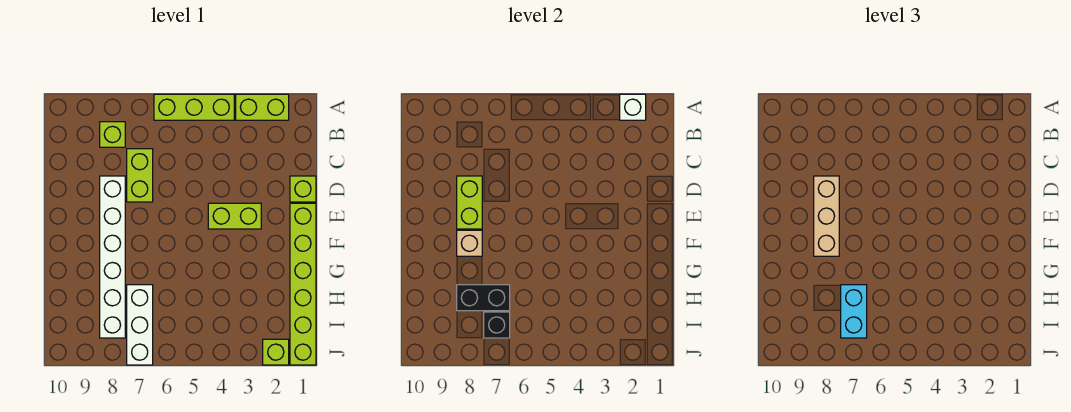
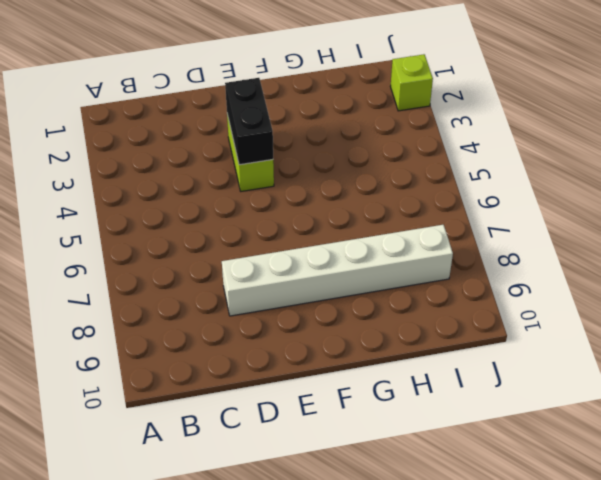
black 1x2 brick [225,78,273,165] -> black 1x2 brick moved to [457,285,510,311]
none -> lime 1x2 brick [236,94,289,120]
none -> lime 1x3 brick [154,94,234,120]
none -> lime 1x1 brick [100,122,125,147]

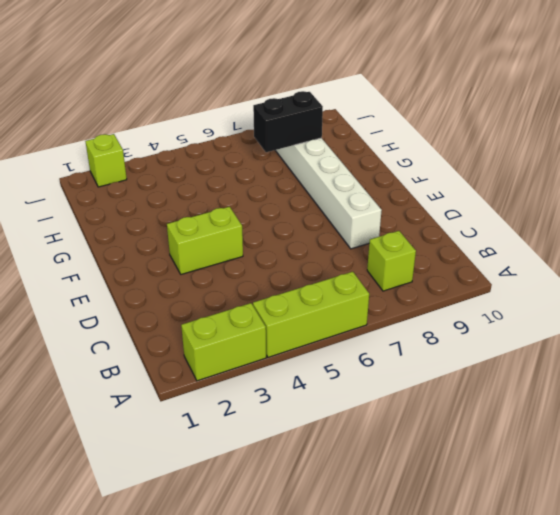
none -> lime 1x2 brick [127,149,153,202]
none -> lime 1x1 brick [290,176,316,202]
none -> lime 1x6 brick [290,203,316,365]

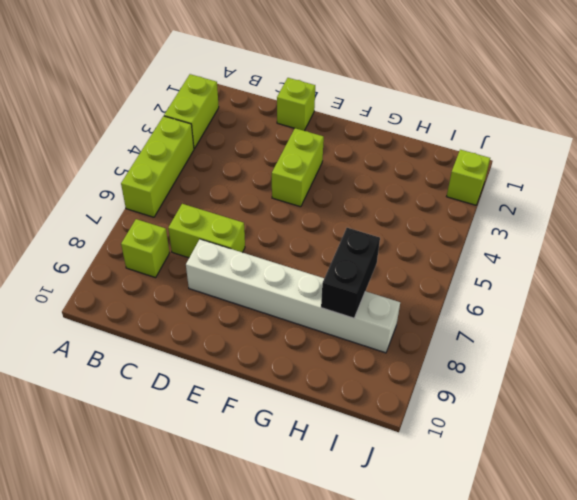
none -> lime 1x6 brick [290,203,316,365]
none -> white 1x3 brick [127,285,153,365]
none -> white 1x1 brick [620,94,646,120]

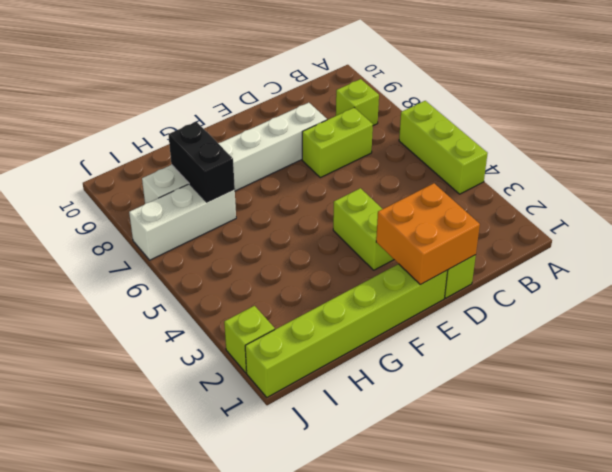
orange 2x2 brick [376,183,480,285] -> none
none -> lime 1x2 brick [236,94,289,120]
none -> white 1x1 brick [620,94,646,120]
none -> lime 1x2 brick [457,176,482,229]

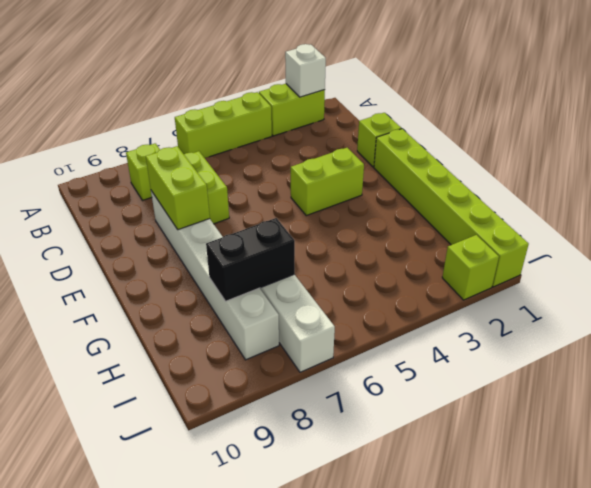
none -> tan 1x1 brick [457,230,482,256]
none -> black 1x1 brick [484,312,510,338]
none -> tan 1x3 brick [814,176,839,256]

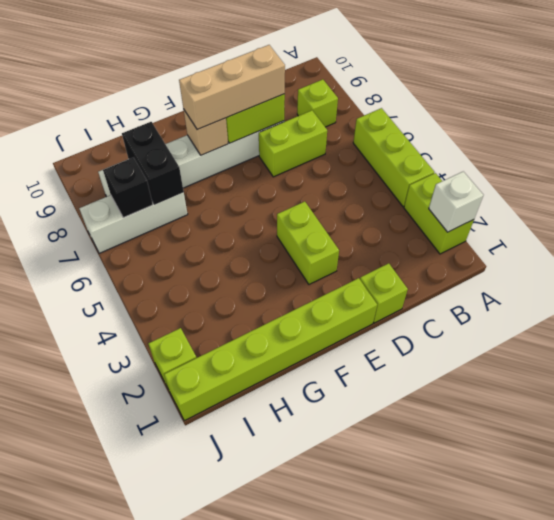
none -> cyan 1x2 brick [841,285,867,338]

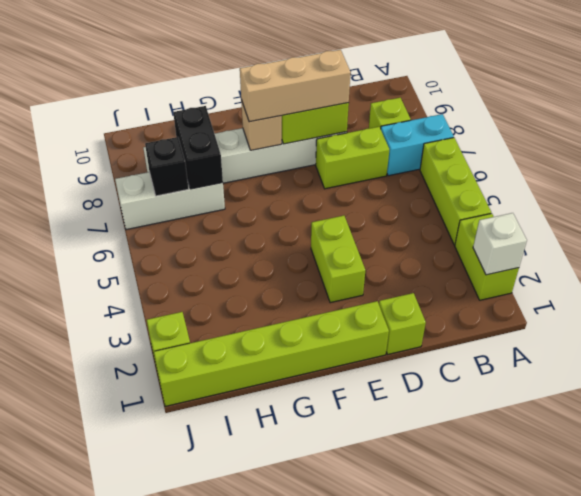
cyan 1x2 brick [381,114,454,176] -> cyan 1x2 brick moved to [841,285,867,338]

